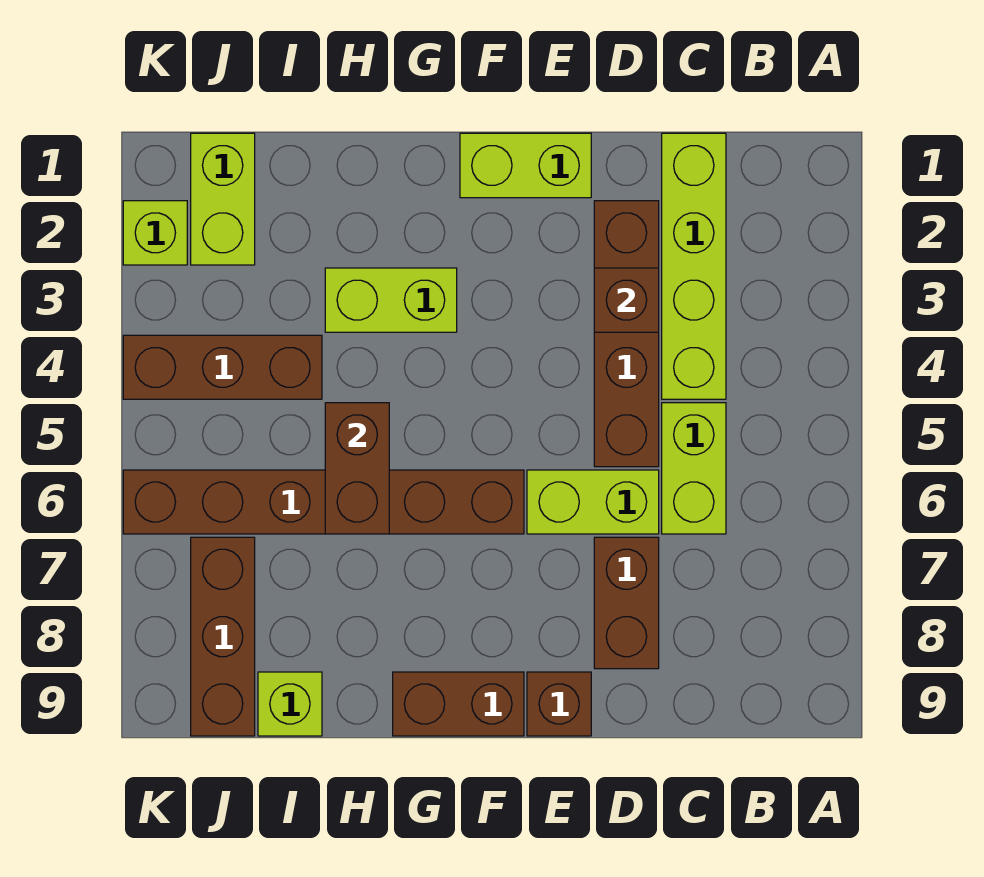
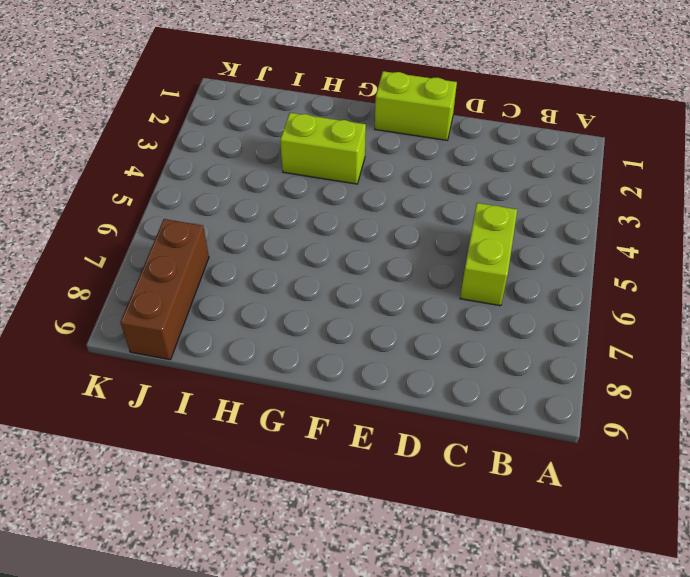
none -> lime 1x4 brick [662,133,726,399]
none -> brown 1x4 brick [594,201,659,467]
none -> lime 1x2 brick [527,470,659,534]

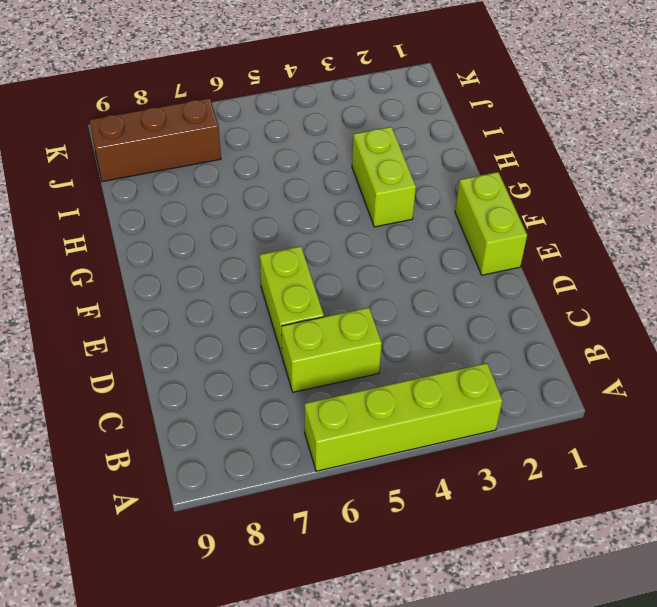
lime 1x4 brick [305,363,502,471] -> lime 1x4 brick moved to [662,133,726,399]
none -> brown 1x4 brick [594,201,659,467]
none -> brown 1x2 brick [594,537,659,669]
none -> brown 1x1 brick [527,672,591,736]

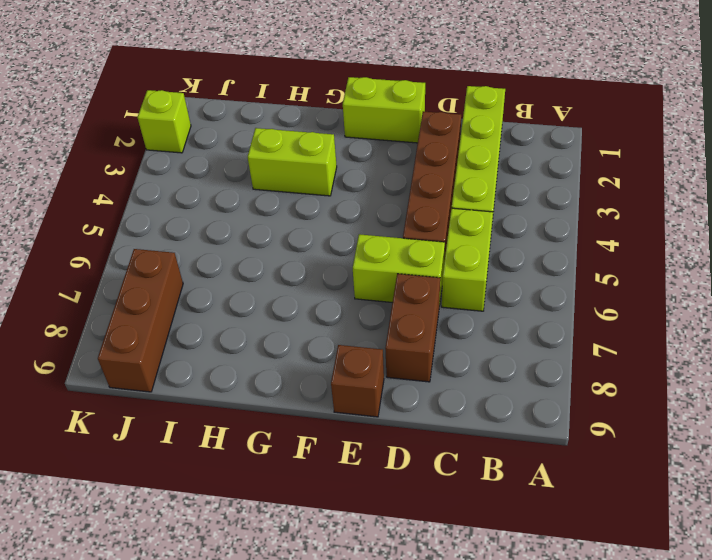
none -> brown 1x6 brick [123,470,524,534]
none -> brown 1x2 brick [393,672,524,736]
none -> brown 1x3 brick [123,335,322,399]

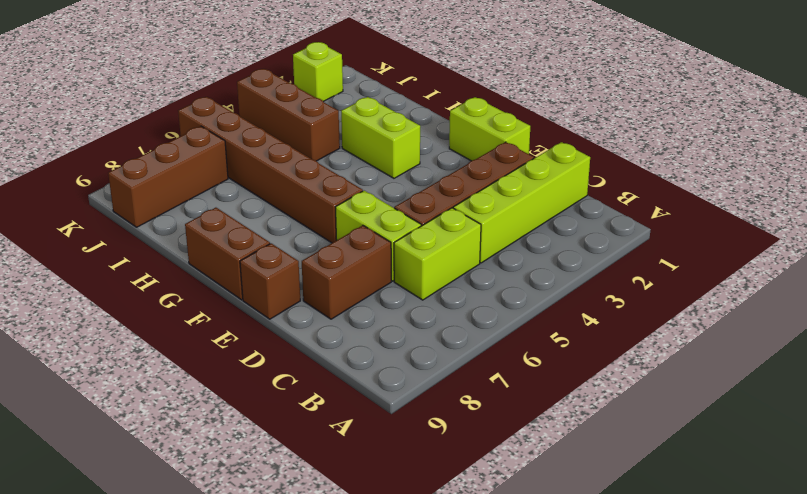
none -> lime 1x1 brick [258,672,322,736]
none -> lime 1x2 brick [191,133,255,265]
none -> brown 1x1 brick [594,268,659,332]

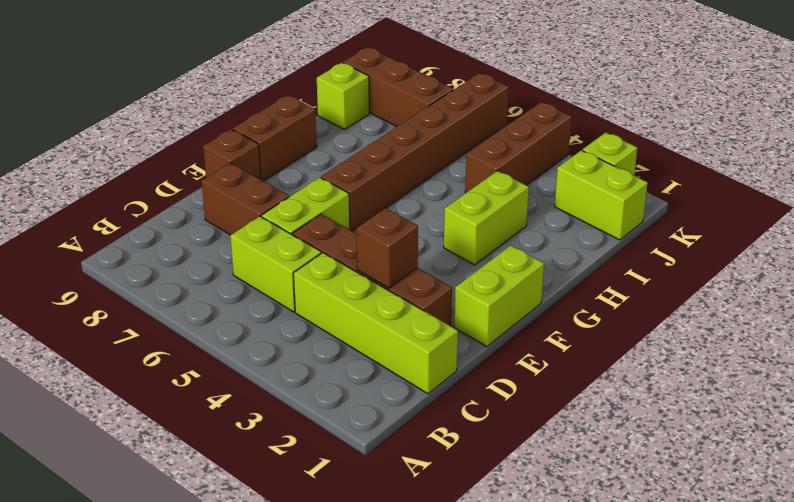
none -> brown 1x2 brick [325,403,389,534]

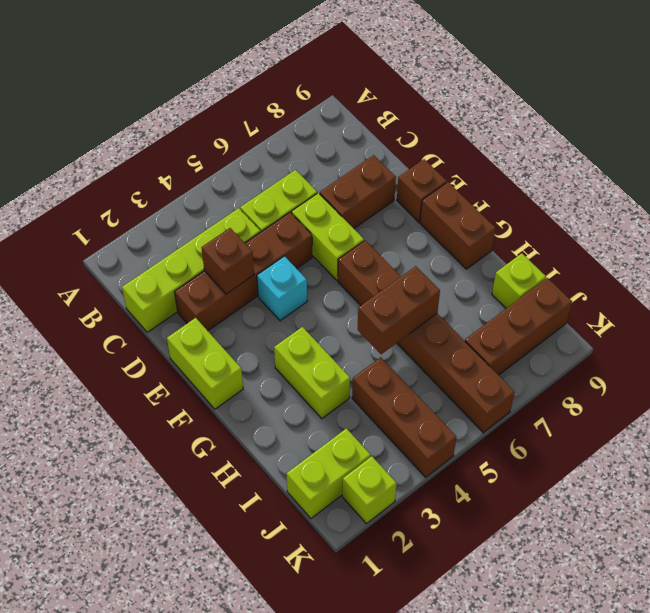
cyan 1x1 brick [257,256,307,321] -> none

